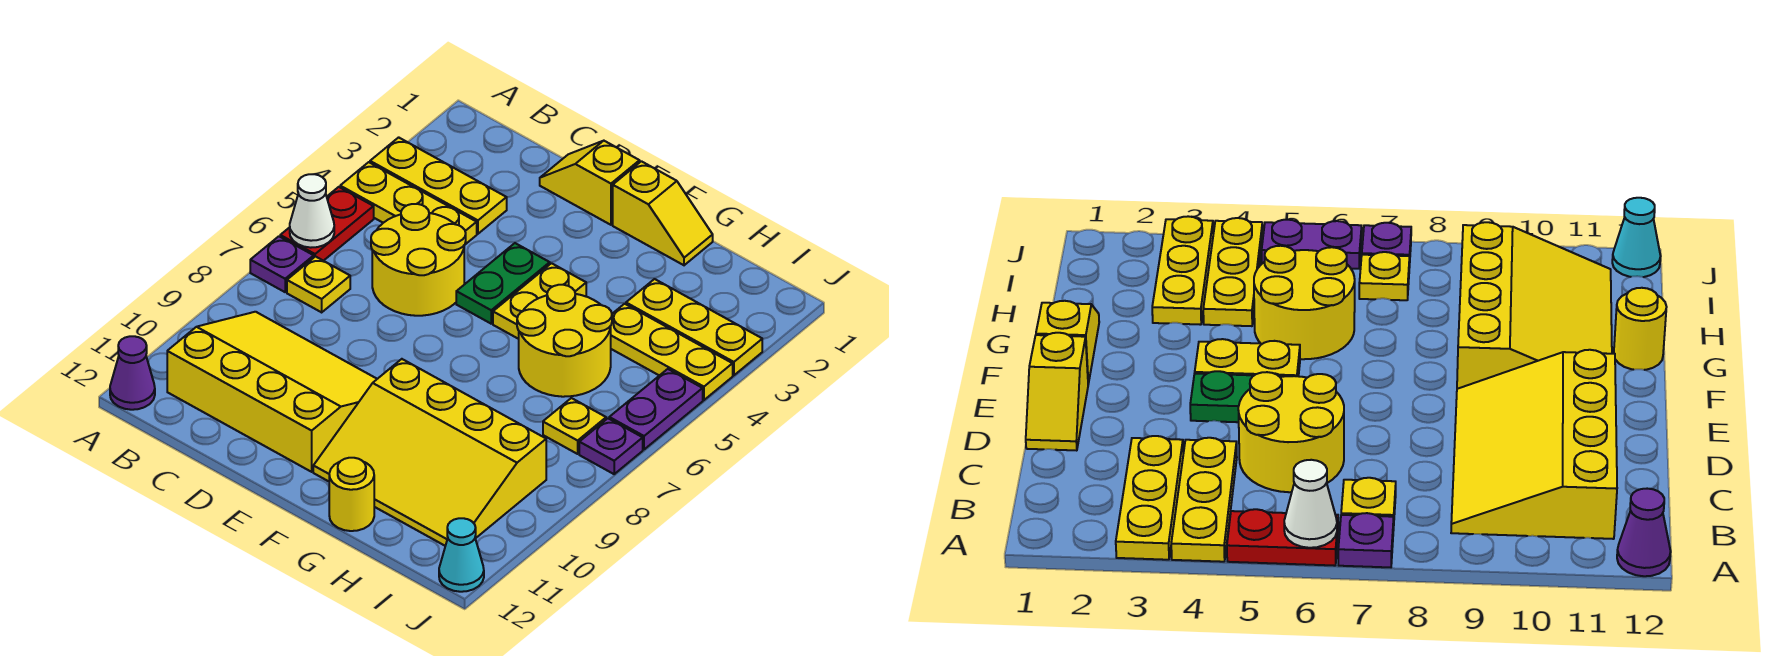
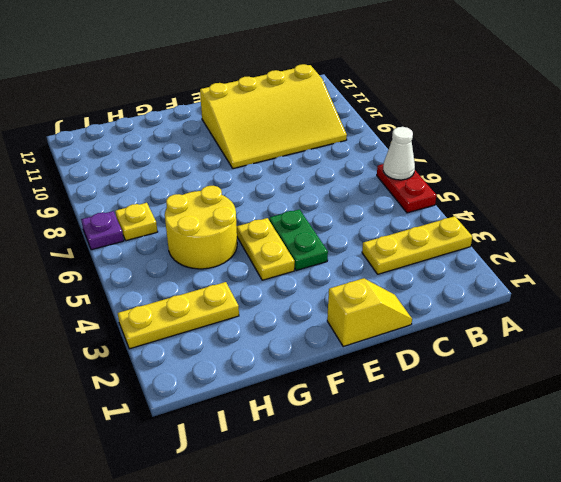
none -> yellow 1x3 plate [340,162,477,244]
none -> purple 1x1 plate [250,236,314,292]
none -> purple 1x1 cone [110,336,155,410]

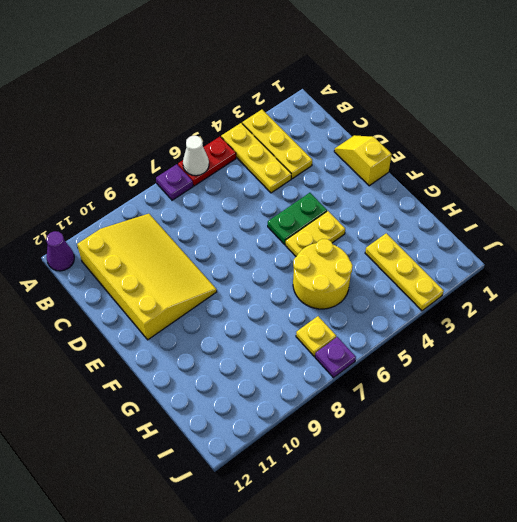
none -> yellow 1x1 plate [287,257,350,312]
none -> yellow 2x2 round brick [371,204,466,316]
none -> yellow 1x2 slope [613,161,713,265]

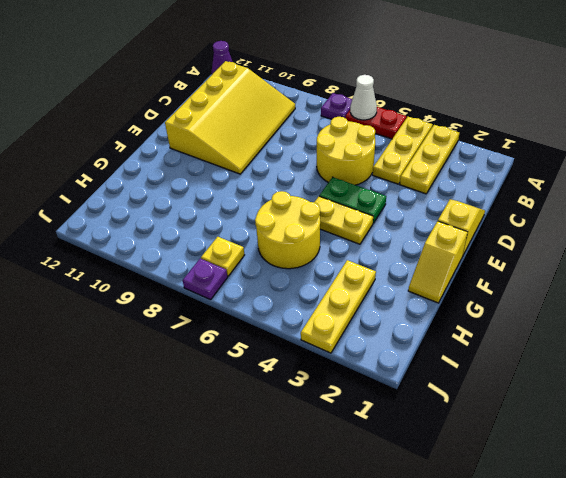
none -> yellow 1x1 plate [287,257,350,312]
none -> yellow 3x4 slope [313,359,546,546]
none -> yellow 1x1 round brick [329,458,374,531]

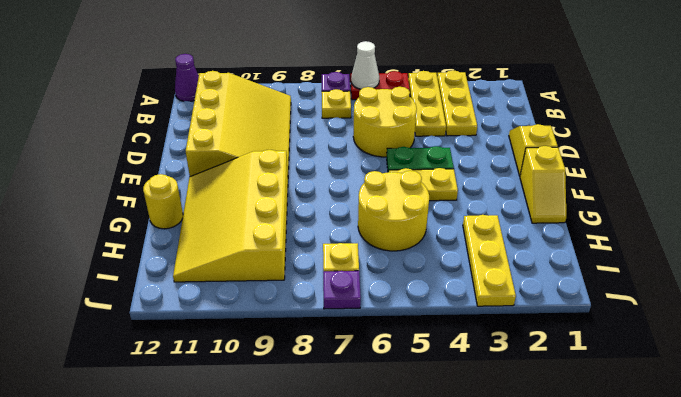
none -> yellow 1x3 plate [610,304,733,400]
none -> purple 1x2 plate [609,369,703,449]
none -> cyan 1x1 cone [439,518,484,592]

